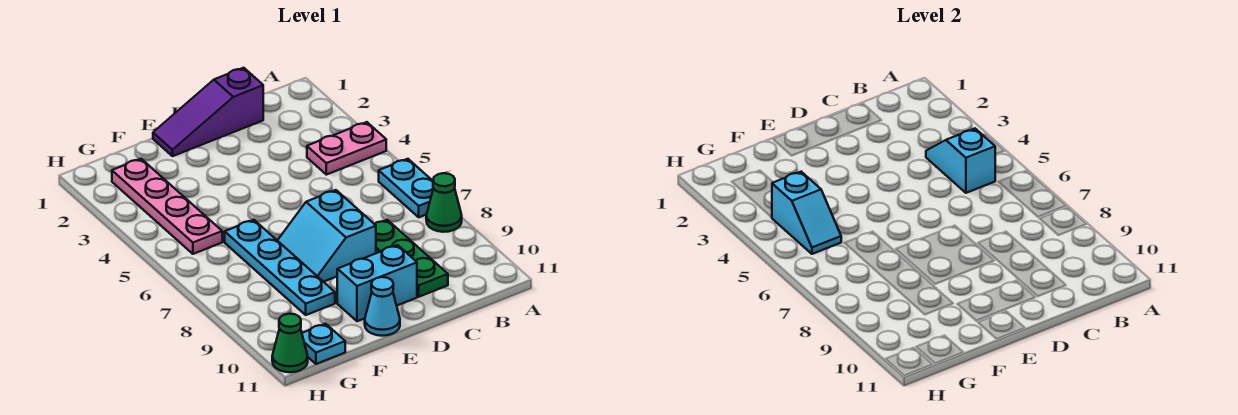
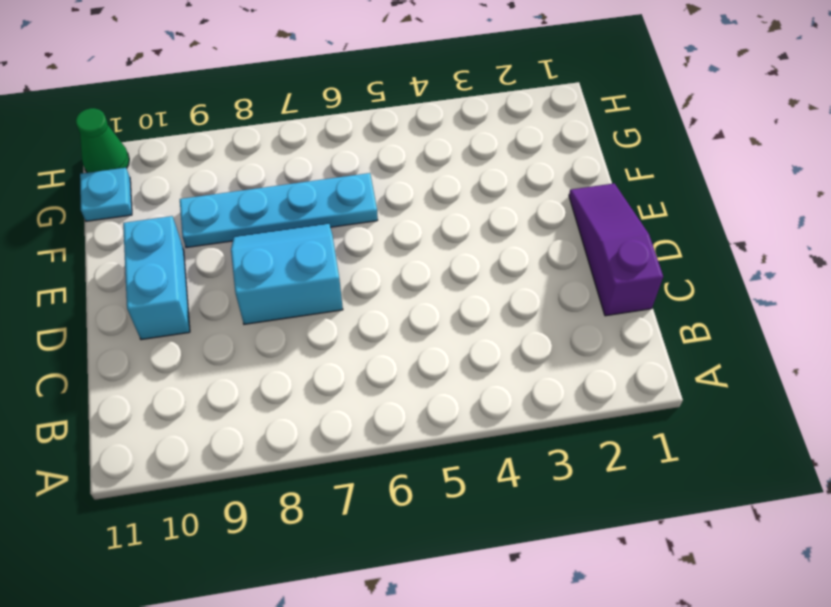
none -> pink 1x2 plate [307,122,386,175]
none -> cyan 1x2 plate [379,159,433,217]
none -> green 1x1 cone [426,173,462,232]

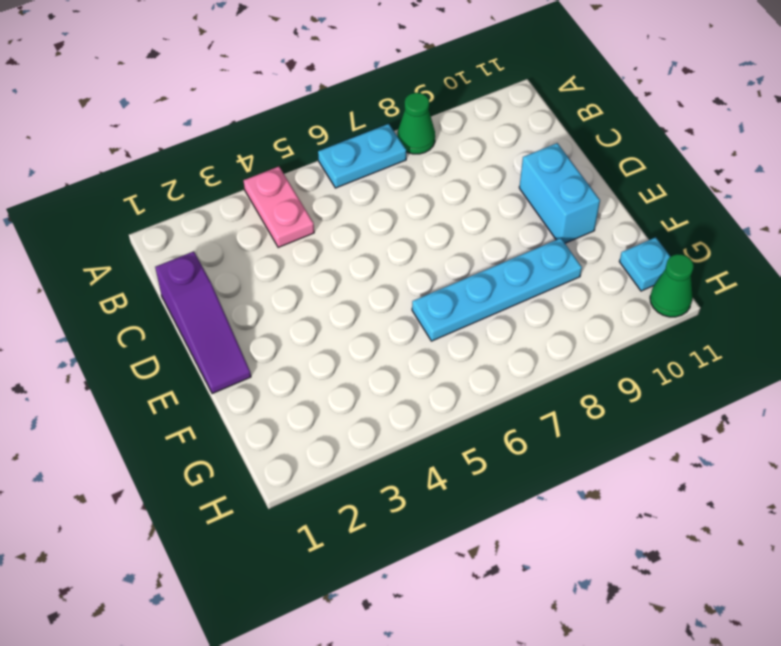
none -> green 1x3 plate [375,220,448,297]
none -> cyan 2x2 slope [277,190,376,282]
none -> cyan 1x1 cone [365,277,400,336]

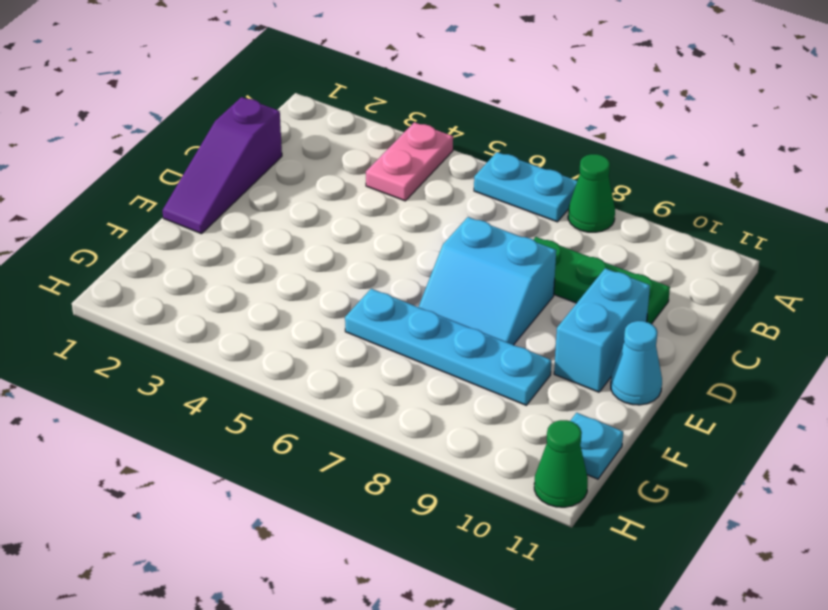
none -> pink 1x4 plate [112,159,222,254]
none -> cyan 1x2 slope [926,129,995,193]
none -> cyan 1x2 slope [772,172,841,254]

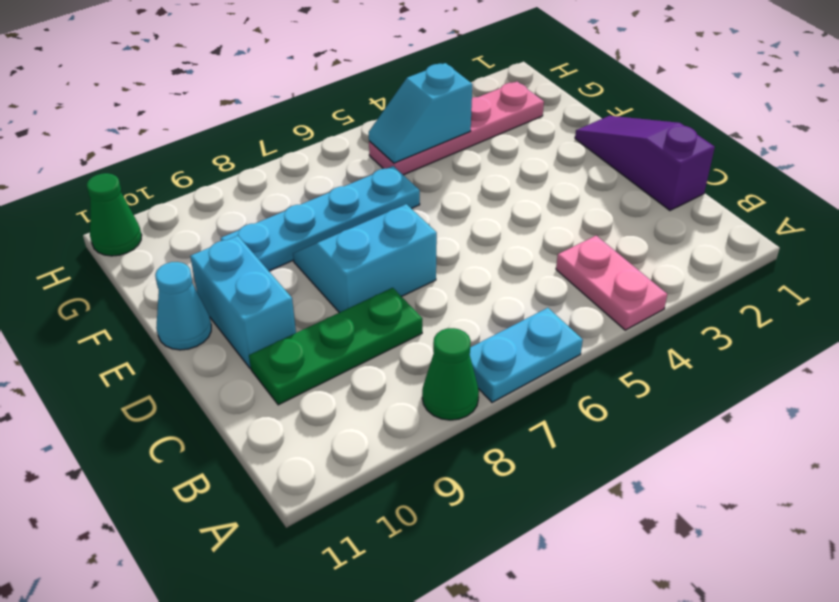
none -> cyan 1x1 plate [302,324,345,364]
none -> cyan 1x2 slope [926,129,995,193]

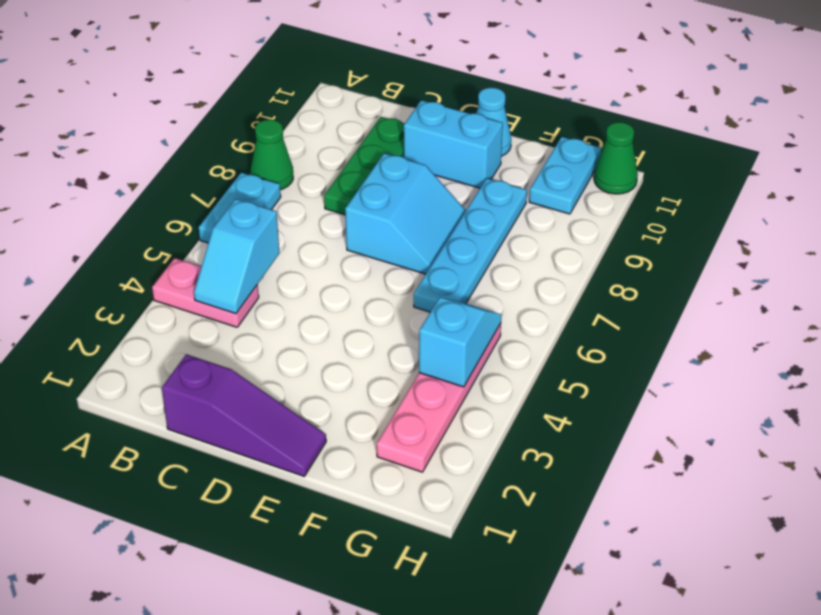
cyan 1x2 plate [529,137,602,214] -> cyan 1x1 plate [302,324,345,364]

